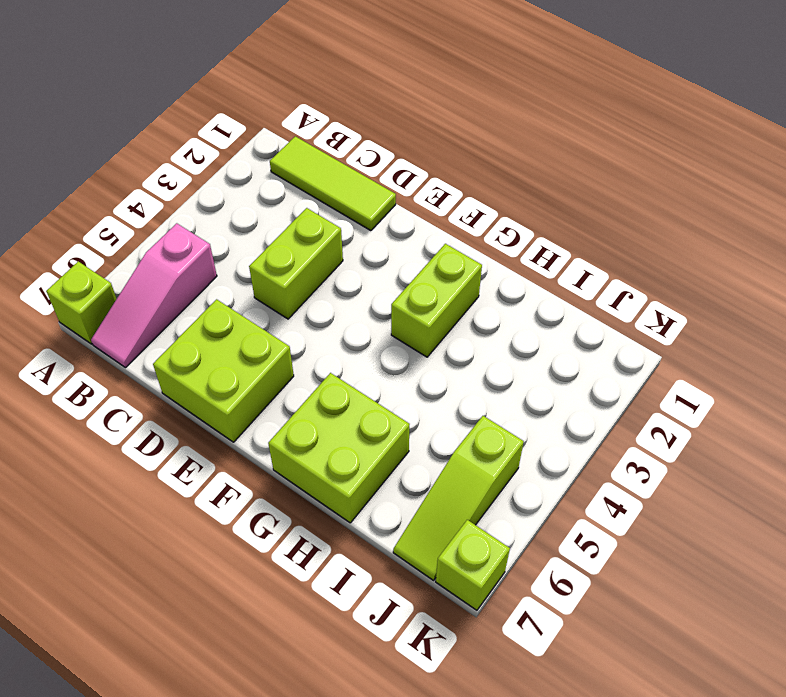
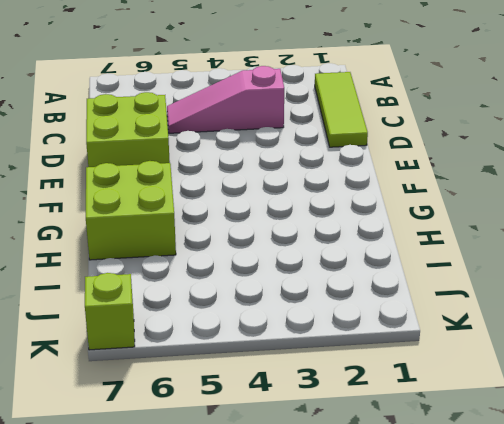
pink 1x3 slope [167,66,284,133] -> pink 1x3 slope moved to [91,223,217,368]
none -> lime 1x1 brick [46,261,117,344]
none -> lime 1x2 brick [249,208,343,319]

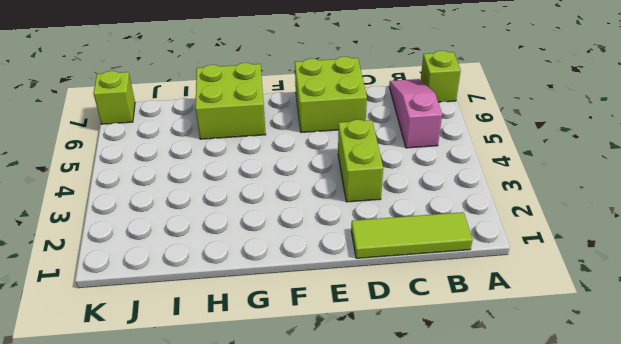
none -> lime 1x2 brick [391,244,482,357]
none -> lime 1x3 slope [393,416,524,580]

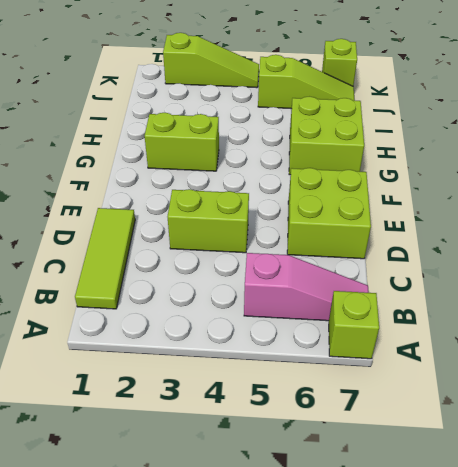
lime 1x3 slope [163,33,259,88] -> none

